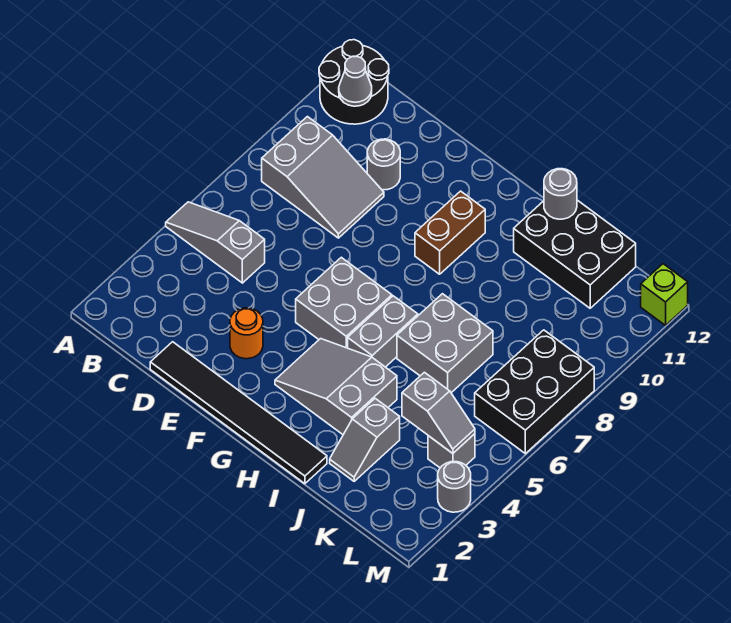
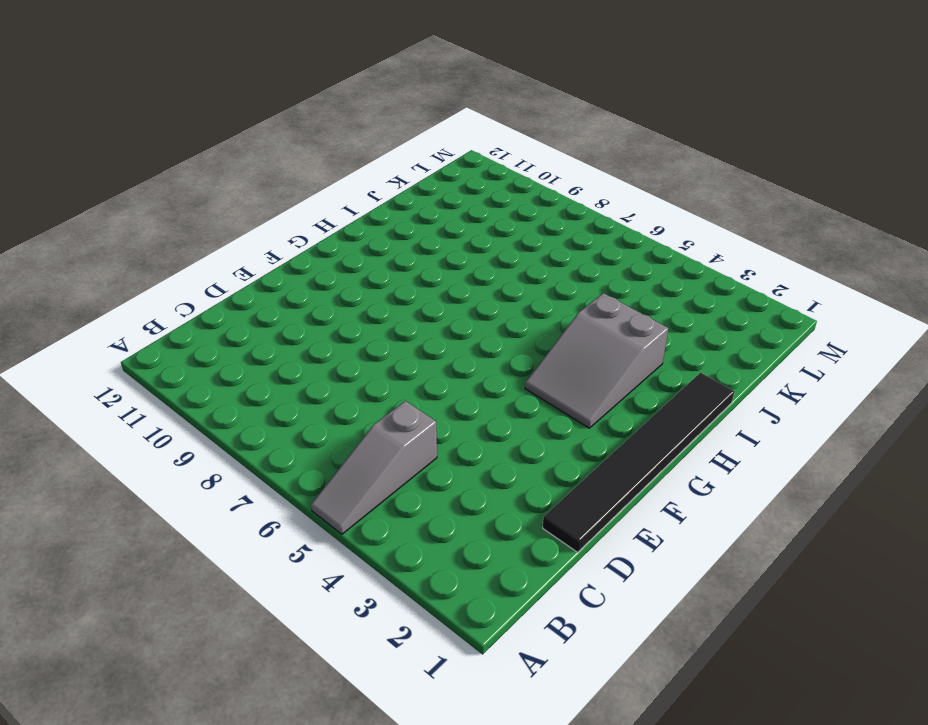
none -> black 2x2 round brick [319,40,389,124]
none -> grey 2x3 slope [262,117,384,238]
none -> grey 1x1 round brick [367,139,400,190]

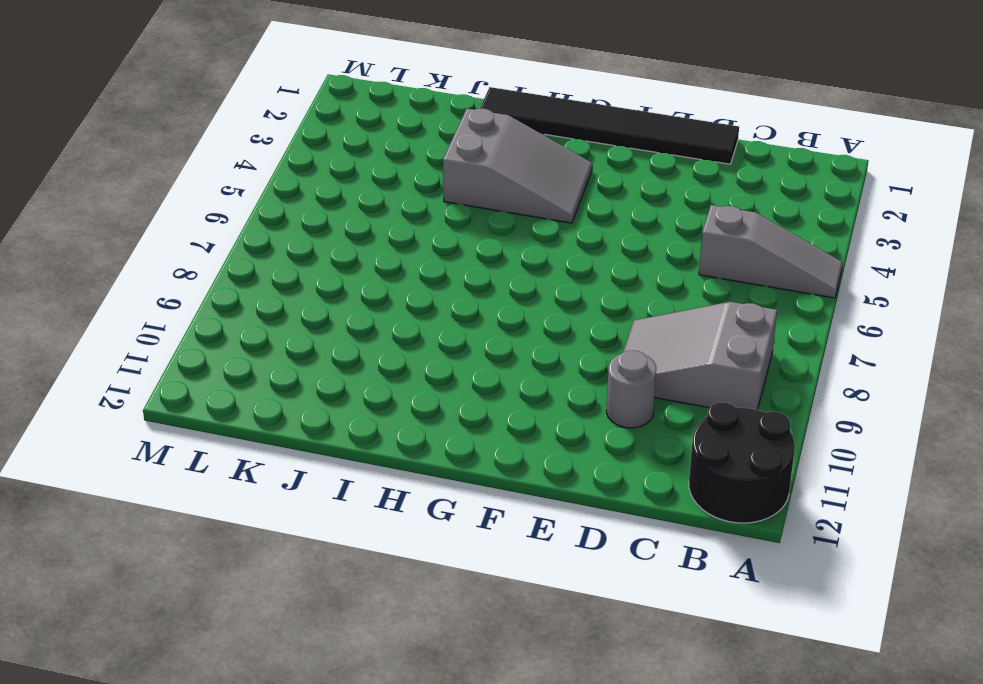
none -> orange 1x1 round brick [230,308,263,359]
none -> grey 2x2 brick [296,257,392,348]
none -> brown 1x2 brick [415,191,485,274]

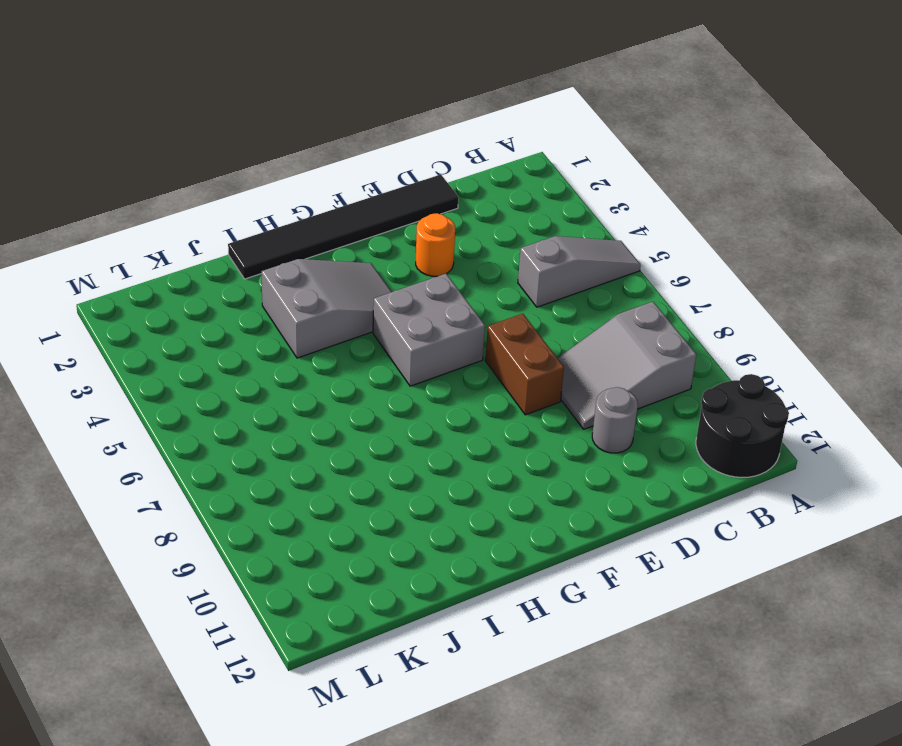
brown 1x2 brick [485,314,564,415] -> brown 1x2 brick moved to [415,191,485,274]
none -> grey 1x2 brick [348,296,418,367]
none -> grey 2x2 brick [397,294,493,393]
none -> black 2x3 brick [514,200,636,308]

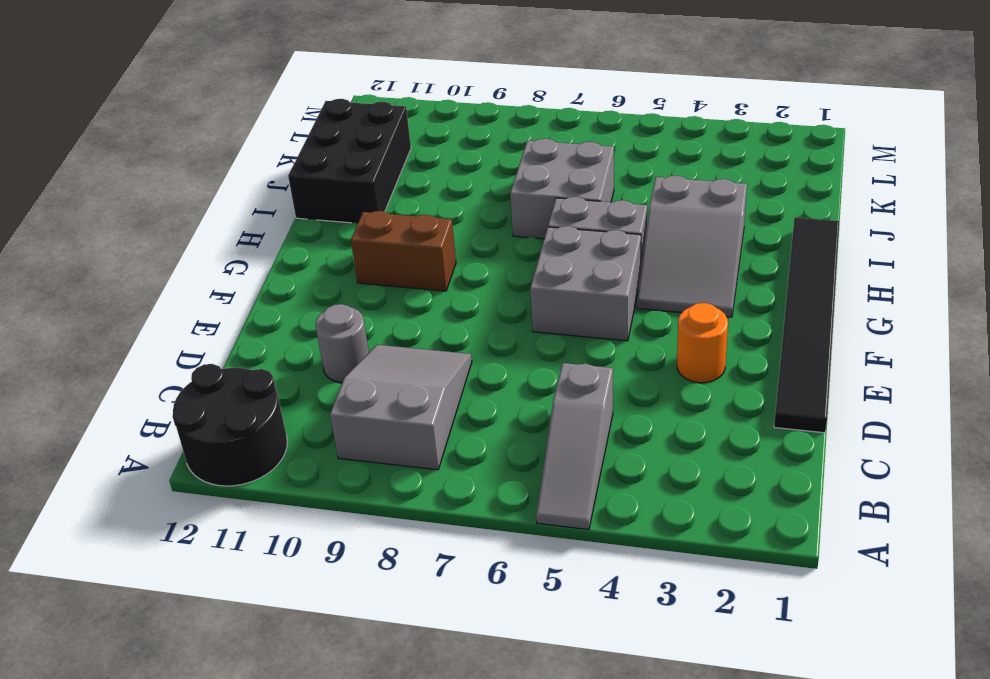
none -> grey 1x2 slope [330,399,400,481]
none -> grey 1x1 brick [428,434,475,468]
none -> black 2x3 brick [475,330,594,454]

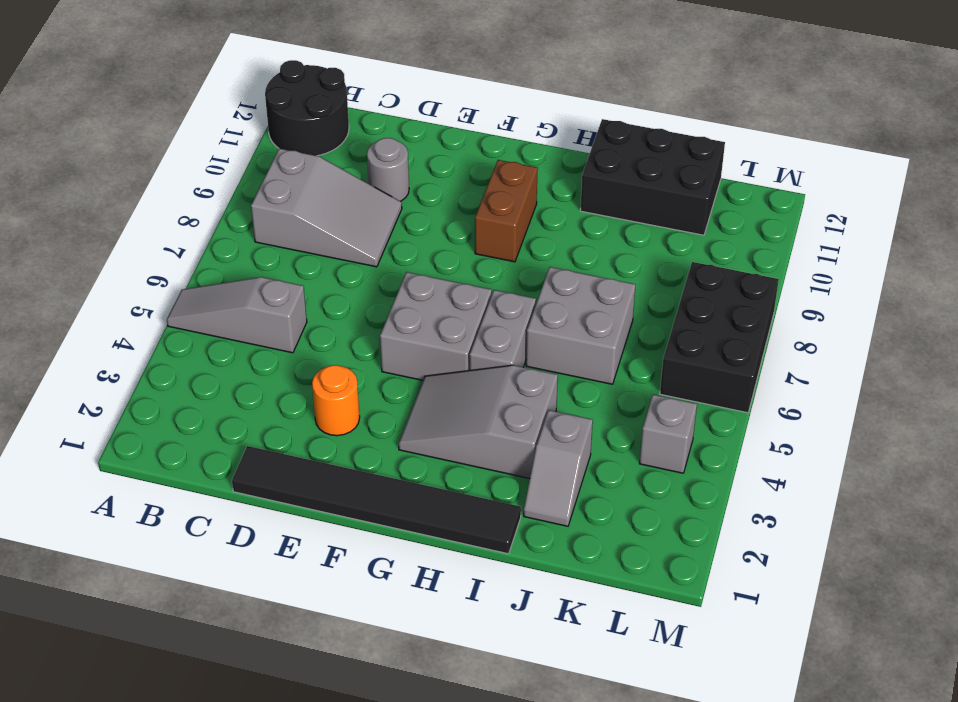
none -> grey 1x1 round brick [438,462,471,512]
none -> lime 1x1 brick [641,264,688,325]
none -> grey 1x1 cone [339,57,372,106]

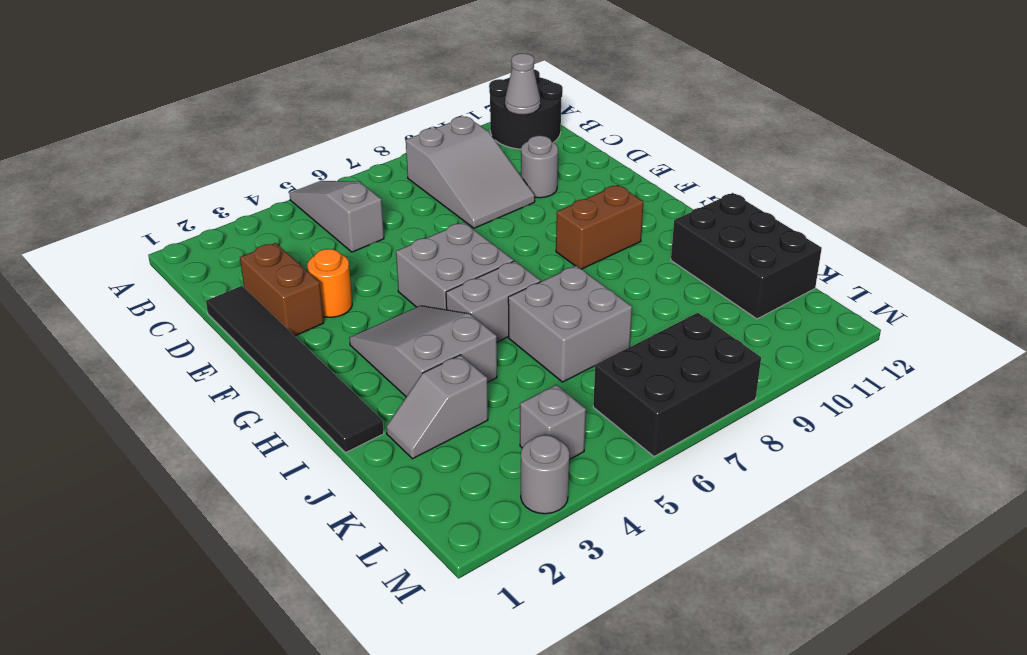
brown 1x2 brick [240,243,324,336] -> none
none -> lime 1x1 brick [641,264,688,325]
none -> grey 1x1 round brick [544,169,577,219]
none -> grey 1x2 slope [402,372,475,453]

